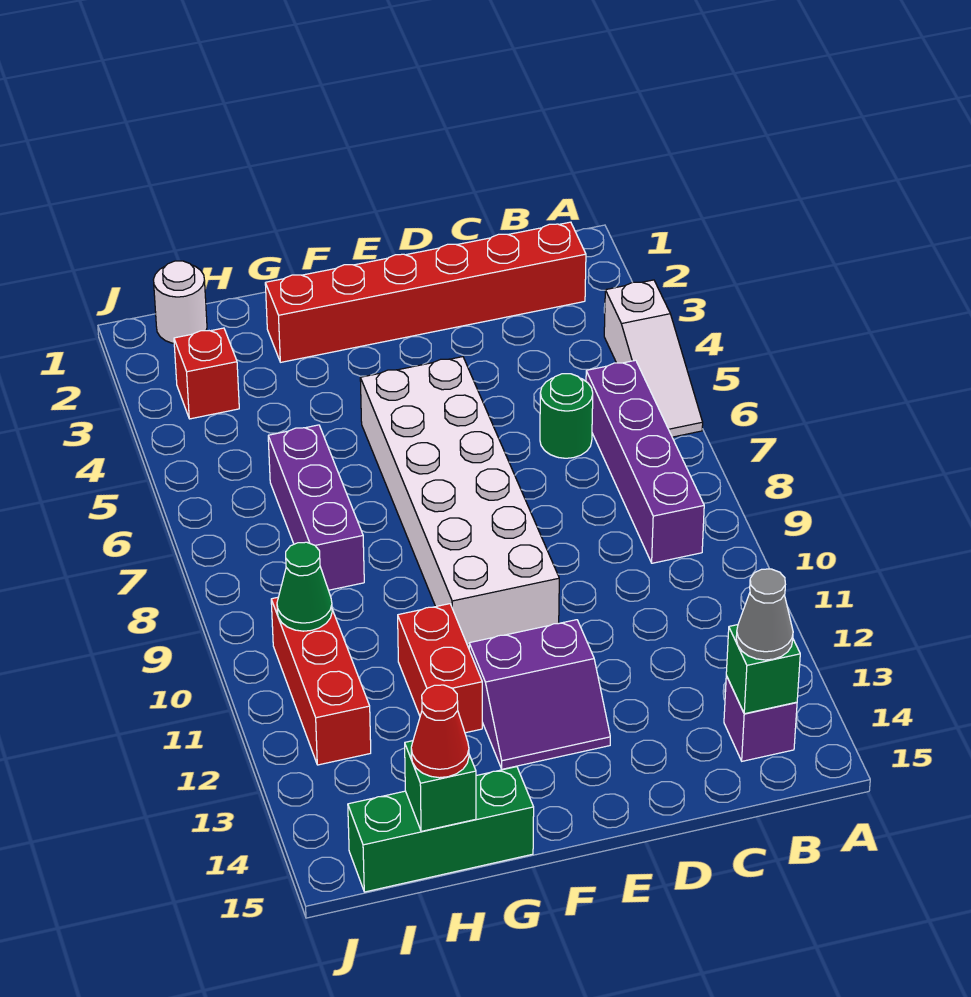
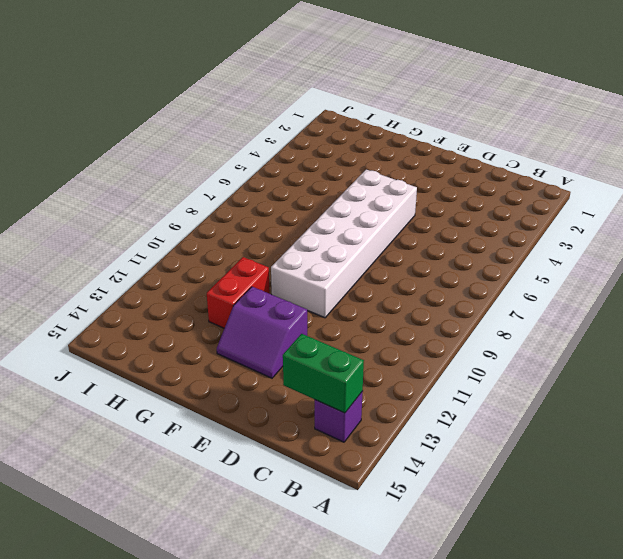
green 1x2 brick [283,334,364,413] -> green 1x1 brick [726,625,800,714]
none -> white 1x3 slope [604,280,703,437]
none -> red 1x6 brick [265,222,586,362]
none -> purple 1x4 brick [586,360,704,563]

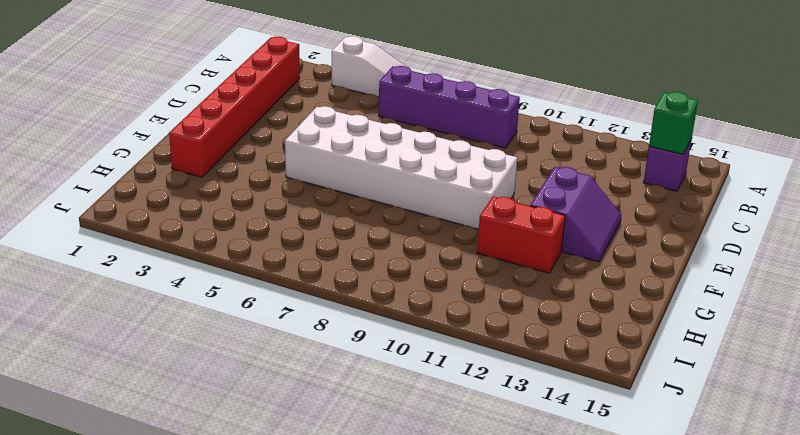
none -> green 1x1 round brick [540,374,593,458]
none -> green 1x3 brick [348,767,534,892]
none -> purple 1x3 brick [268,425,364,590]

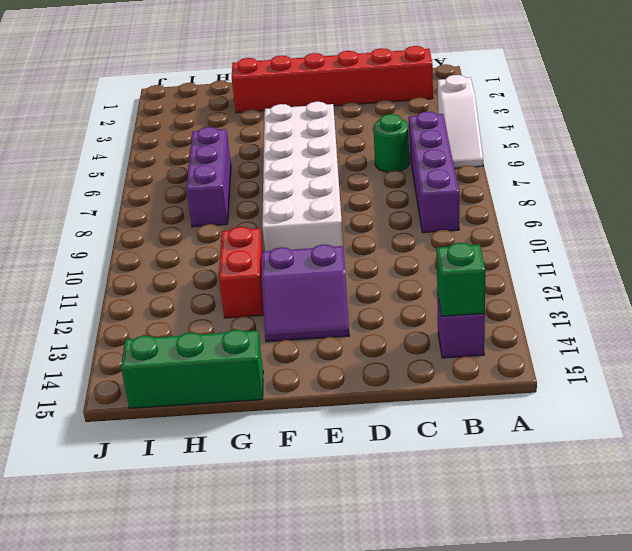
none -> white 1x1 round brick [153,261,207,343]
none -> red 1x1 brick [174,328,239,419]
none -> red 1x3 brick [271,597,371,765]

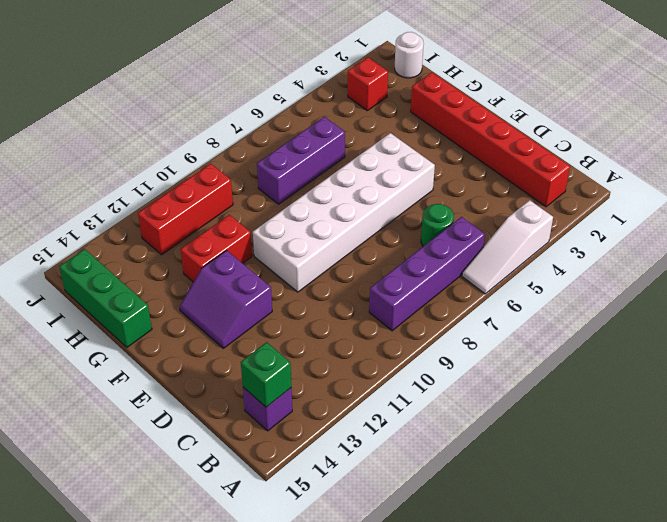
none -> green 1x1 brick [405,741,476,831]
none -> green 1x1 cone [277,542,332,631]
none -> grey 1x1 cone [736,569,793,660]

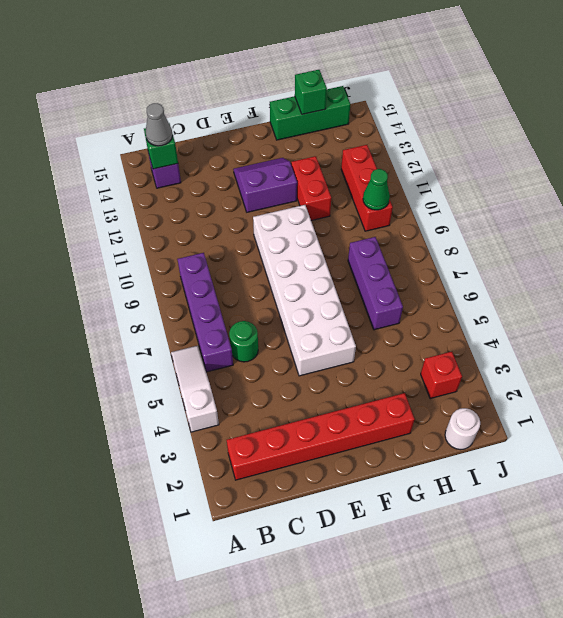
none -> red 1x1 cone [411,685,469,778]

